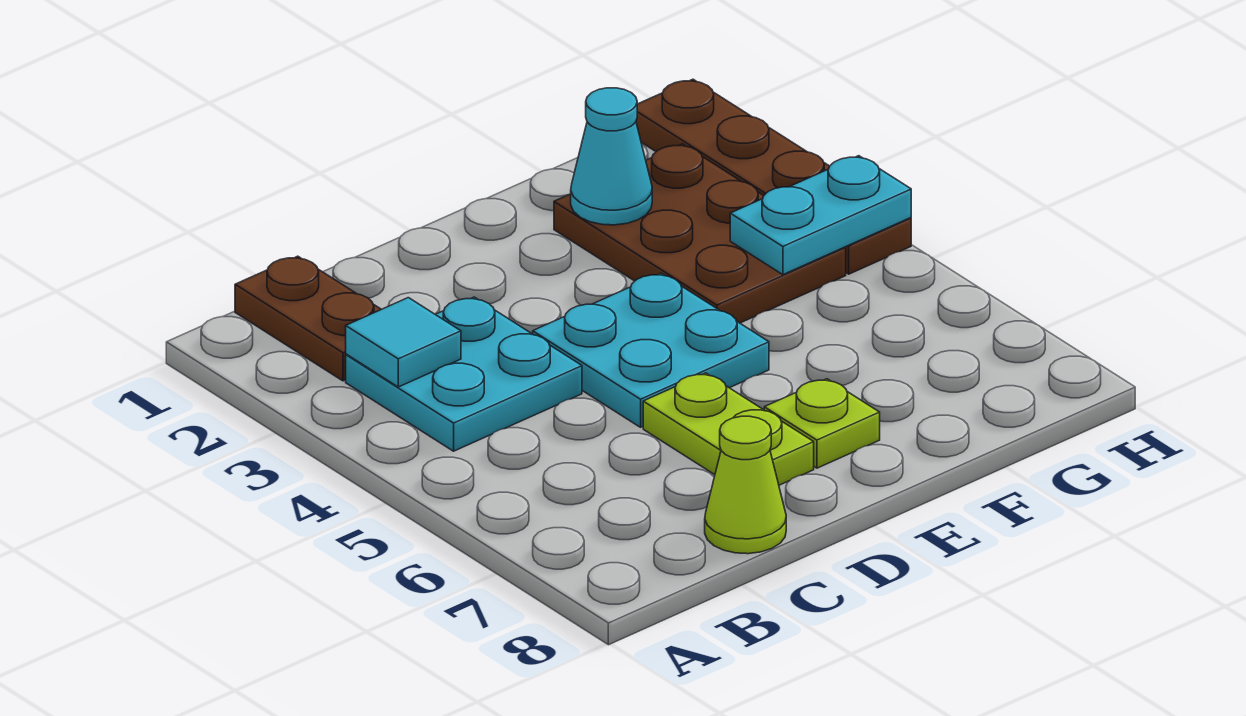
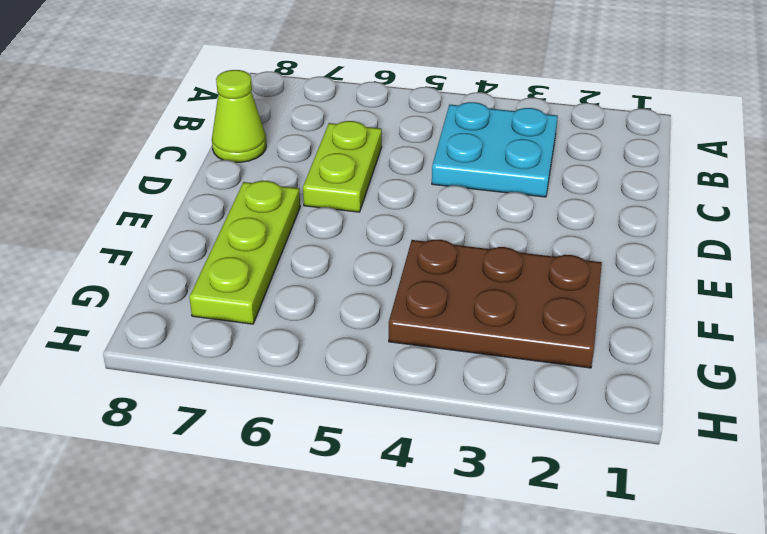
lime 1x2 plate [303,121,382,212] -> lime 1x2 plate turned to [643,373,814,485]
lime 1x3 plate [189,181,300,324] -> lime 1x1 plate [764,379,880,468]
none -> brown 1x2 plate [235,256,381,381]
none -> cyan 2x2 plate [533,273,769,427]

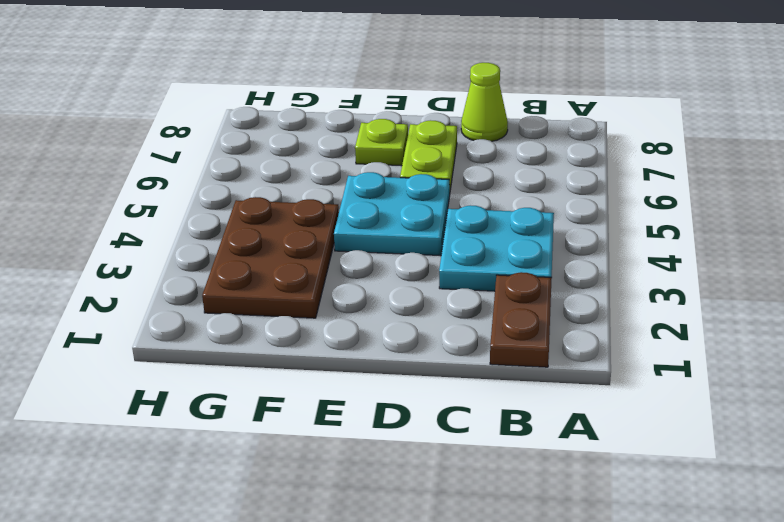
none -> brown 1x4 plate [636,79,911,274]
none -> cyan 1x1 tile [346,298,461,387]

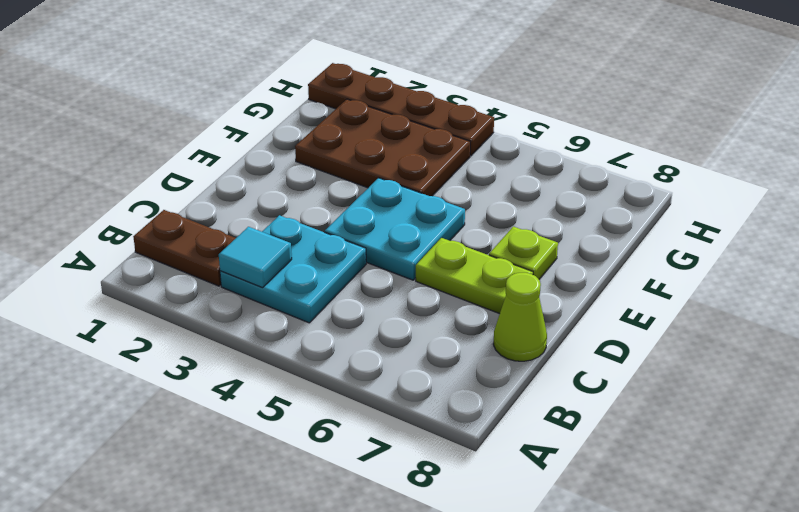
none -> cyan 1x1 cone [571,88,652,225]
none -> cyan 1x2 plate [730,156,911,275]

